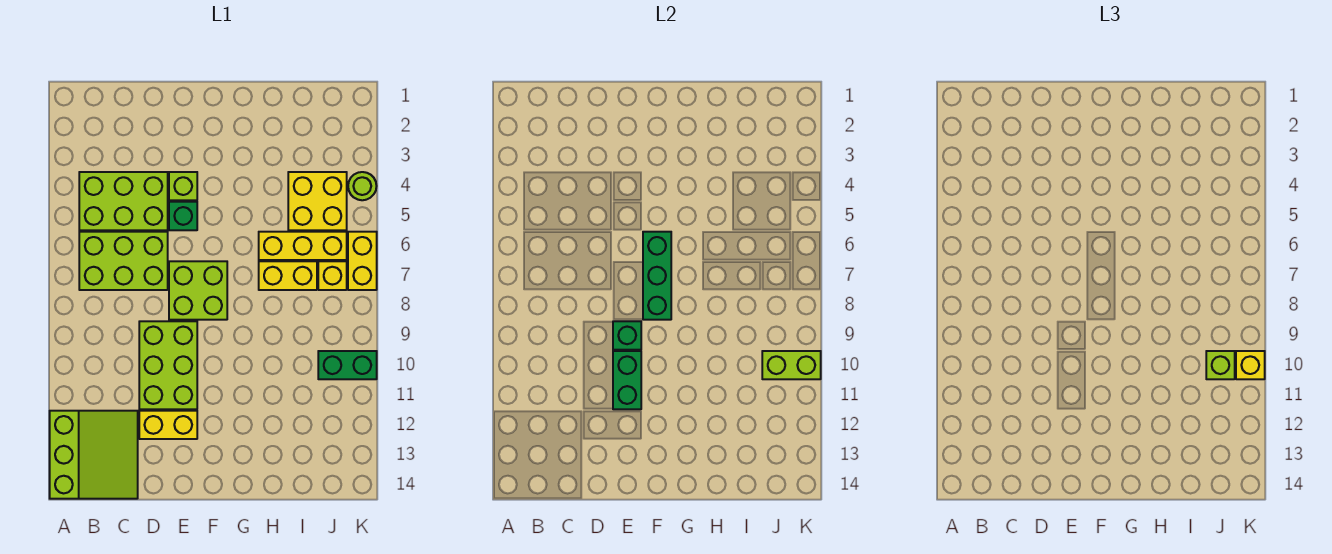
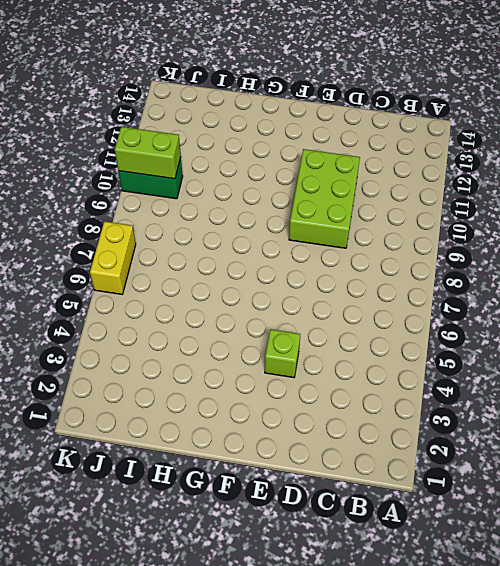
none -> lime 3x3 slope [50,411,138,499]
none -> lime 2x3 brick [79,172,168,230]
none -> lime 2x3 brick [79,232,168,290]

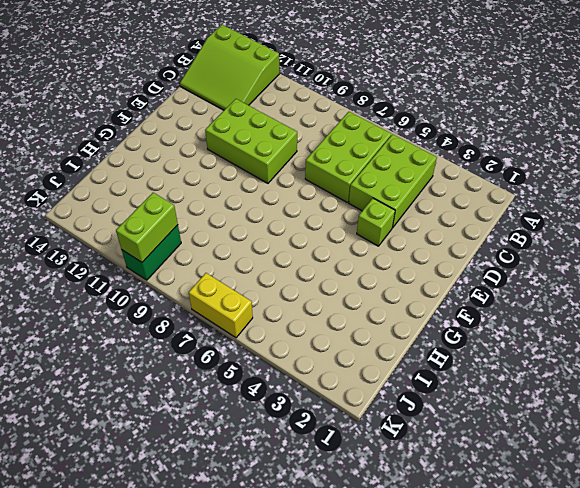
none -> yellow 1x2 brick [139,411,197,439]
none -> green 1x1 brick [169,202,197,230]
none -> lime 2x2 brick [169,261,227,320]

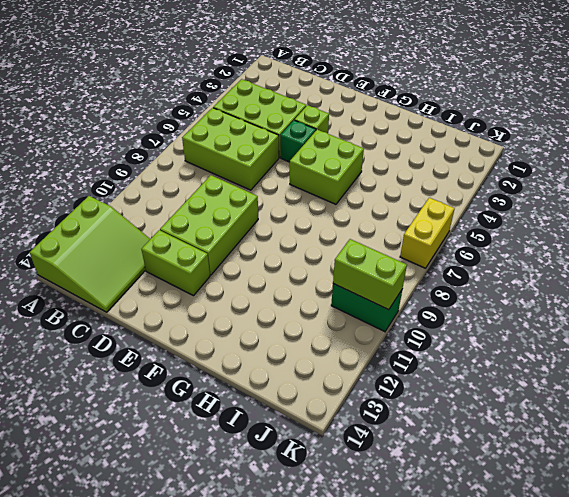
lime 1x2 brick [141,230,210,296] -> yellow 1x2 brick [139,411,197,439]
lime 2x2 brick [290,130,364,204] -> lime 2x2 brick moved to [169,261,227,320]
none -> yellow 1x3 brick [259,232,347,260]
none -> yellow 1x2 brick [259,261,317,290]
none -> yellow 2x2 brick [288,172,347,230]

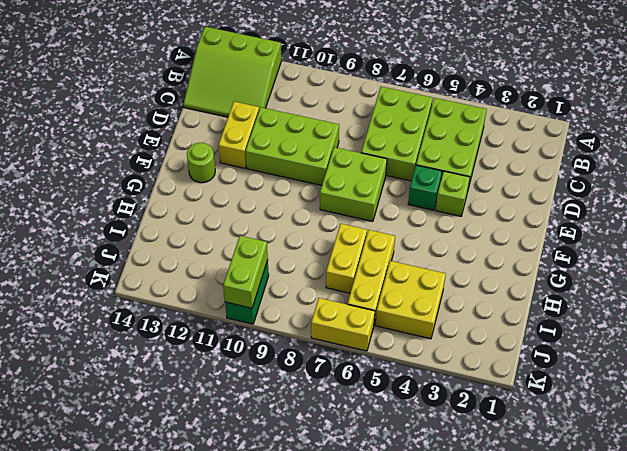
lime 1x1 round brick [187,143,215,183] -> lime 1x1 round brick moved to [348,172,376,200]
none -> yellow 1x1 brick [318,261,347,290]
none -> green 1x1 brick [613,321,641,350]
none -> green 1x2 brick [613,351,641,409]

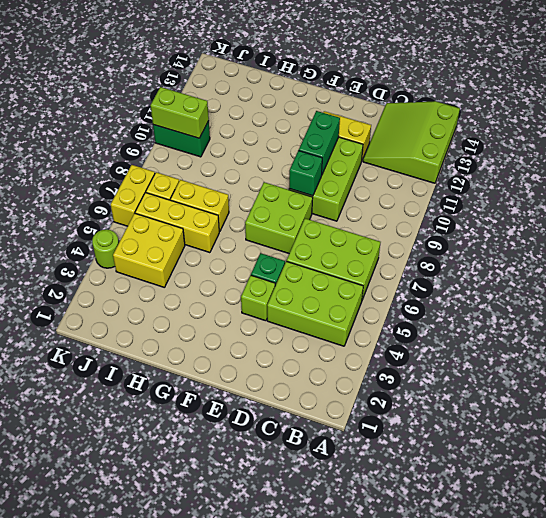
none -> green 1x3 brick [643,232,671,320]
none -> lime 1x1 brick [1206,351,1235,379]
none -> yellow 1x1 brick [1236,351,1265,379]

